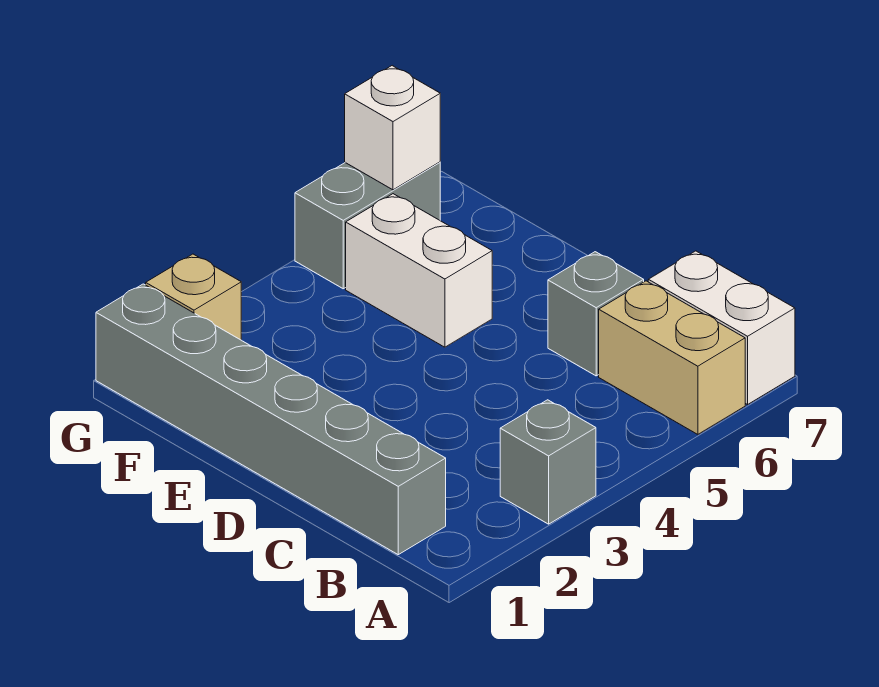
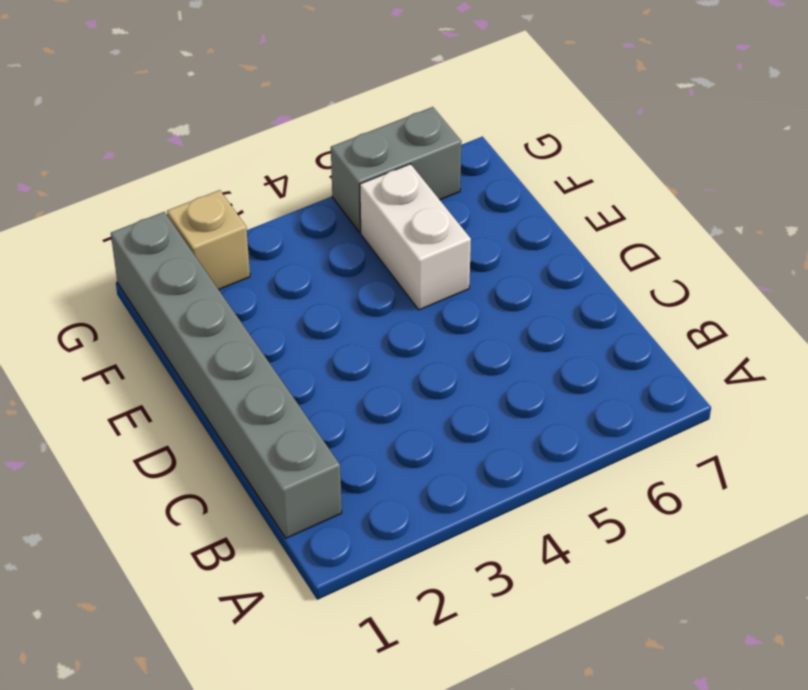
none -> grey 1x1 brick [500,400,596,524]
none -> tan 1x2 brick [599,281,745,434]

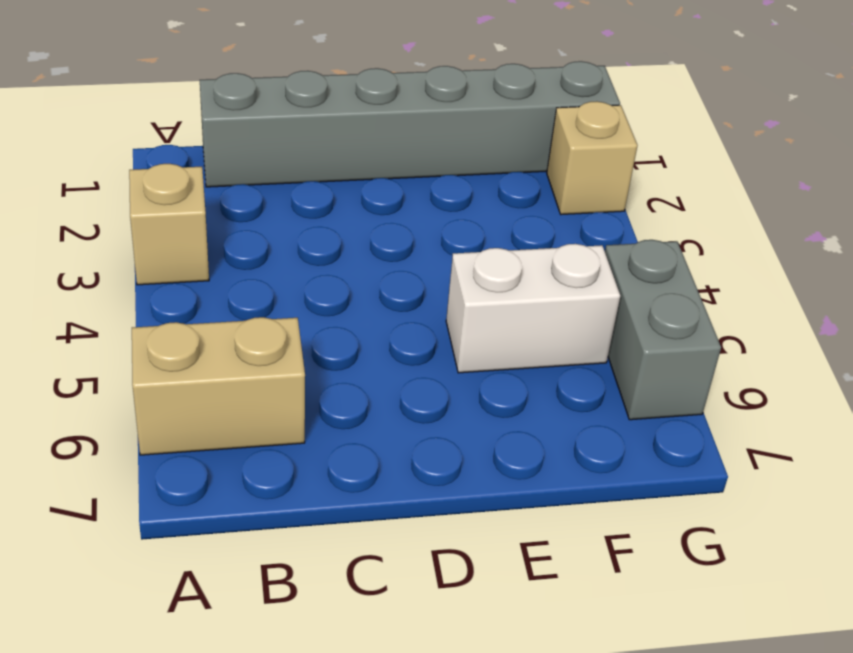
tan 1x1 brick [129,164,209,285] -> grey 1x1 brick [500,400,596,524]
none -> white 1x2 brick [648,251,795,405]
none -> grey 1x1 brick [548,252,644,376]

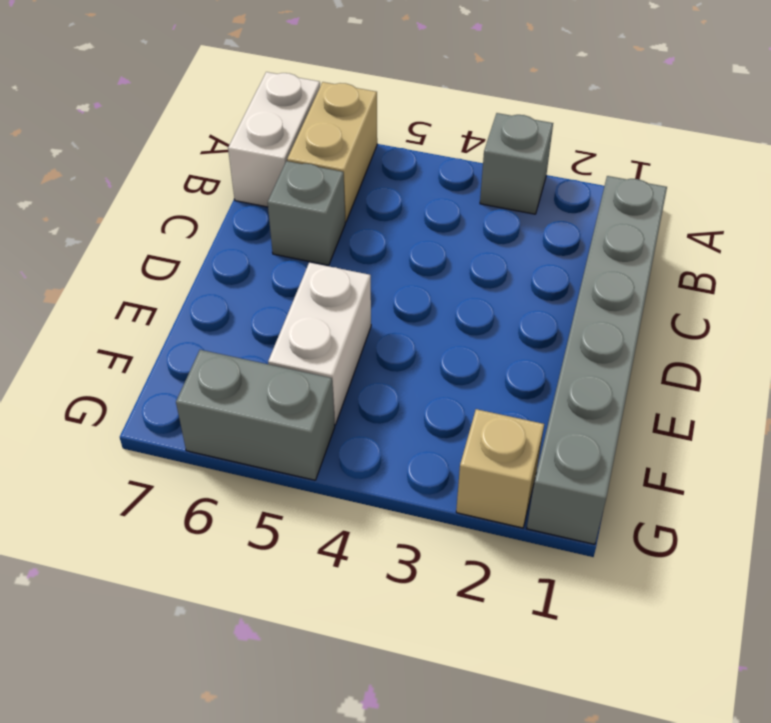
none -> white 1x1 brick [345,66,440,190]

